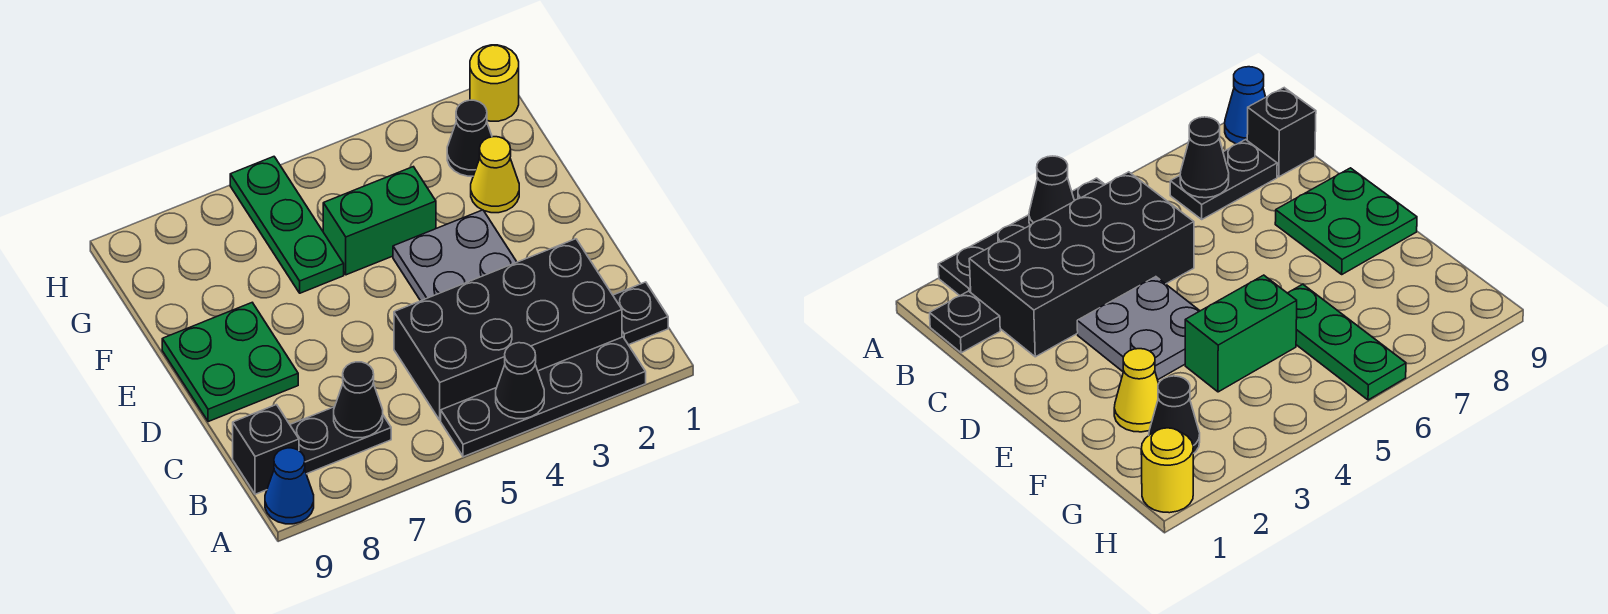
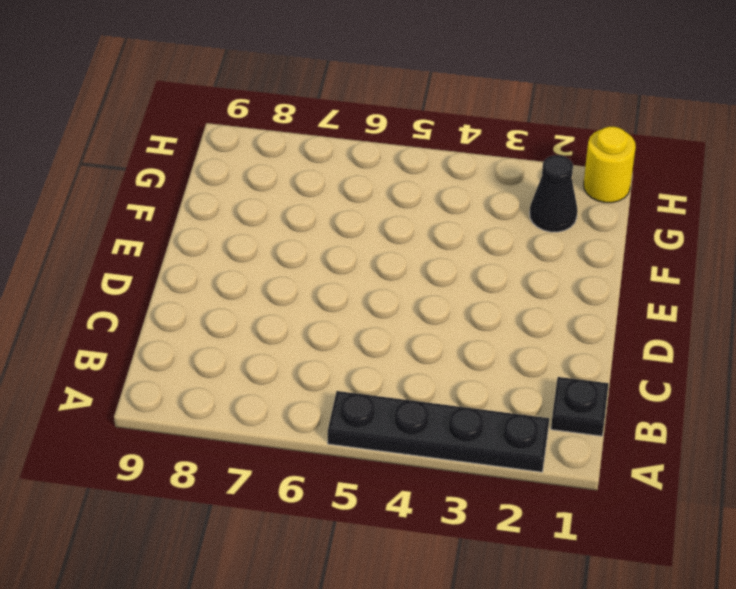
none -> blue 1x1 cone [265,448,314,524]
none -> black 2x4 brick [394,239,622,420]
none -> black 1x2 plate [290,407,391,474]

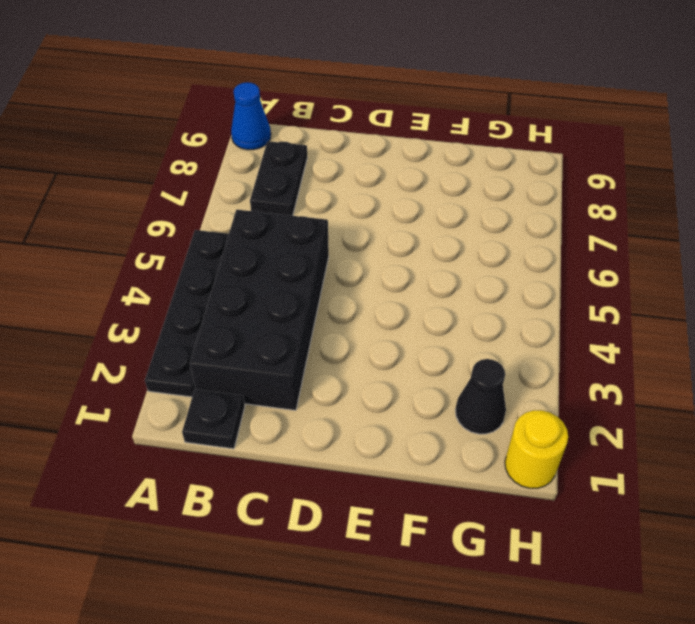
none -> black 1x1 brick [233,405,299,494]
none -> grey 2x2 plate [393,210,516,301]
none -> green 2x2 plate [162,303,298,422]

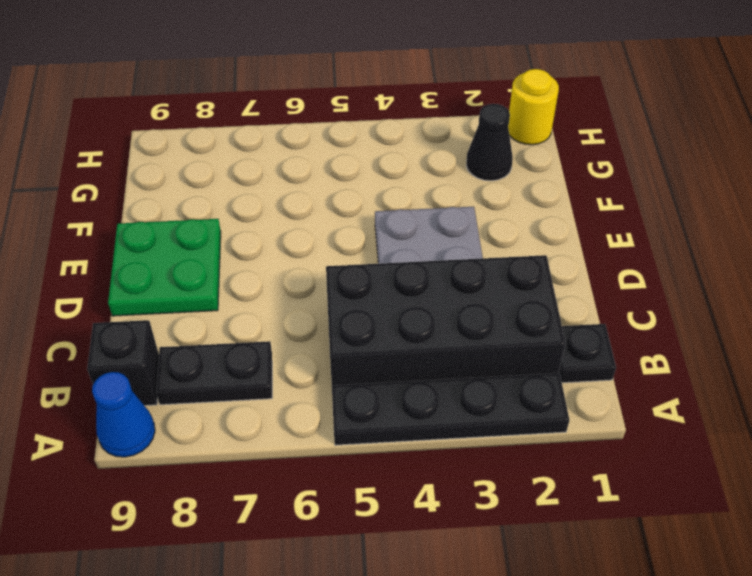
none -> yellow 1x1 cone [471,137,519,213]
none -> green 1x2 brick [323,167,436,275]
none -> green 1x3 plate [230,157,344,293]

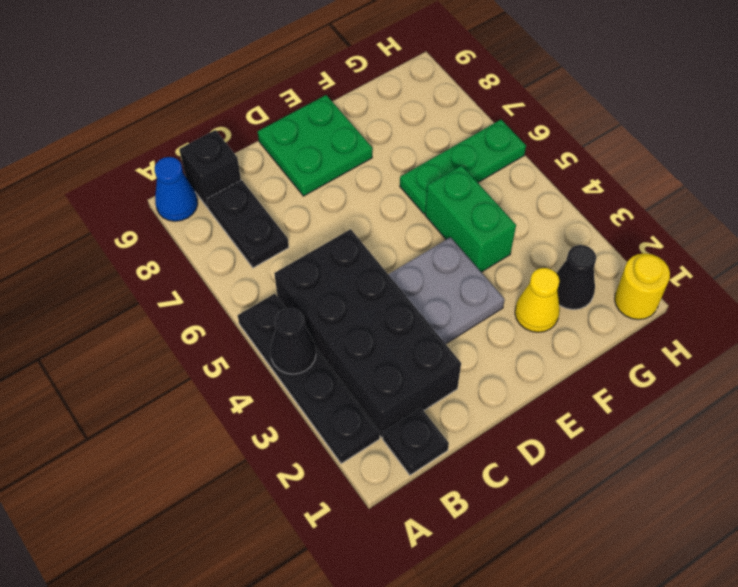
none -> black 1x1 cone [334,362,383,438]

